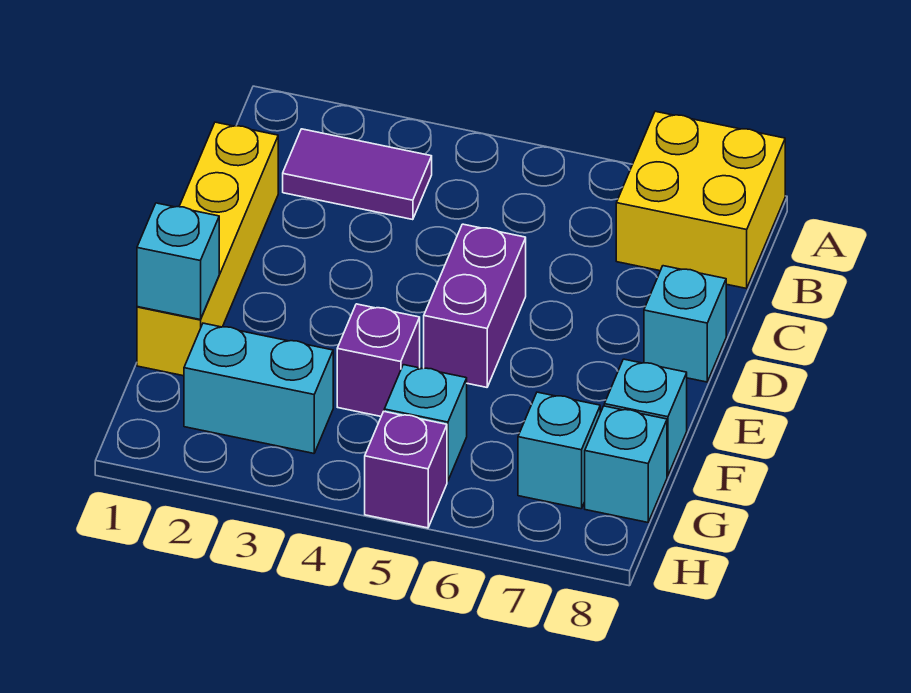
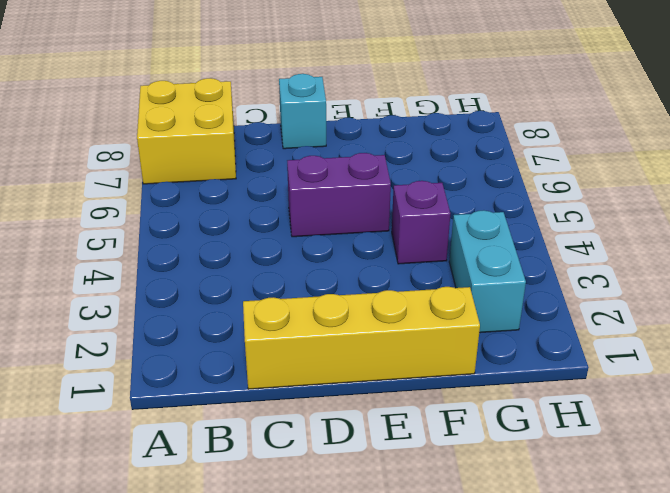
none -> purple 1x2 tile [283,129,432,220]
none -> cyan 1x1 brick [604,359,687,476]
none -> cyan 1x1 brick [384,365,467,481]

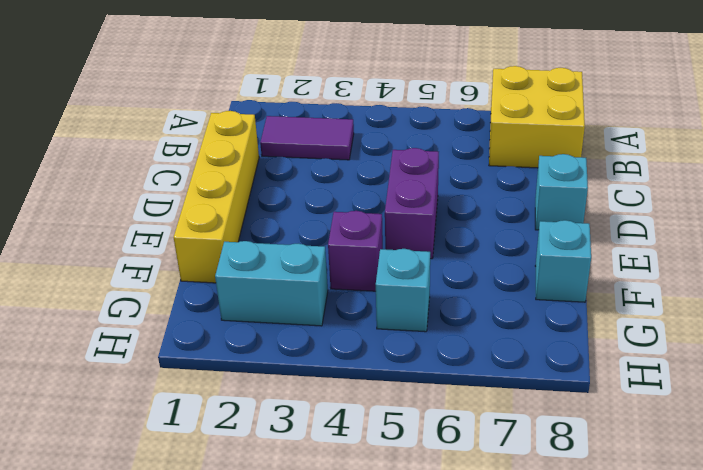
none -> cyan 1x1 brick [518,392,600,509]
none -> cyan 1x1 brick [585,406,667,522]
none -> purple 1x1 brick [365,412,447,528]

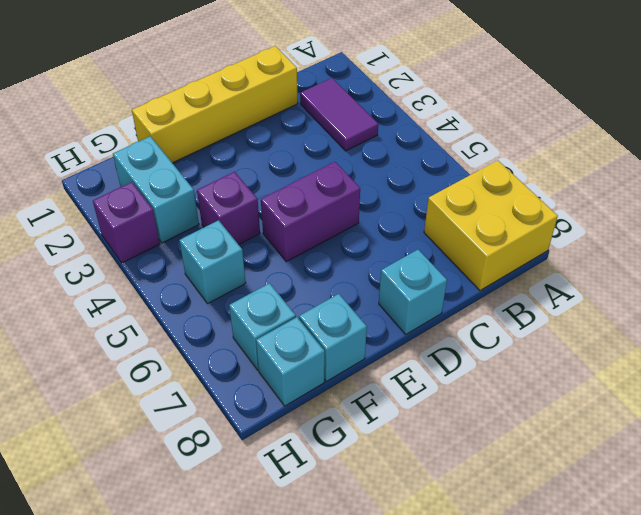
purple 1x1 brick [93,182,160,263] -> purple 1x1 brick moved to [365,412,447,528]
none -> cyan 1x1 brick [137,203,219,320]

